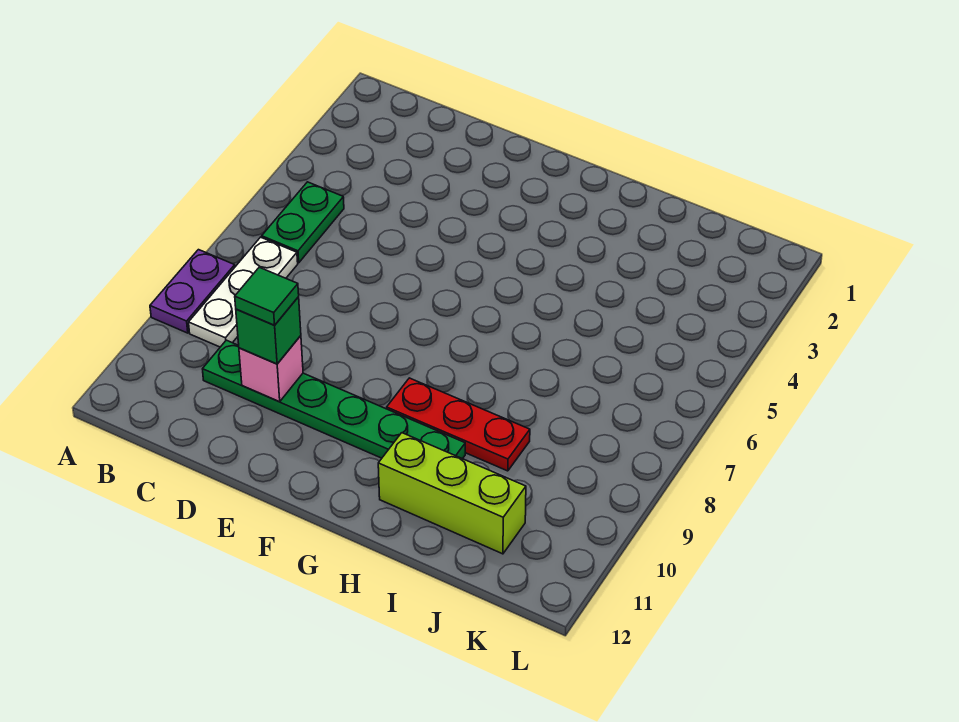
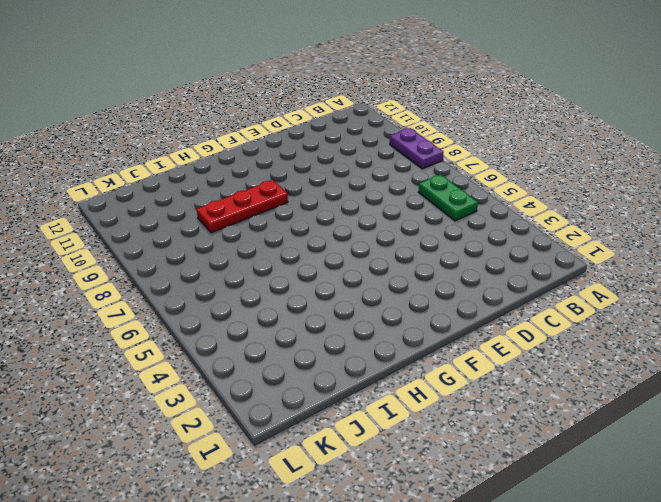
none -> white 1x3 plate [189,237,298,347]
none -> green 1x6 plate [203,340,465,459]

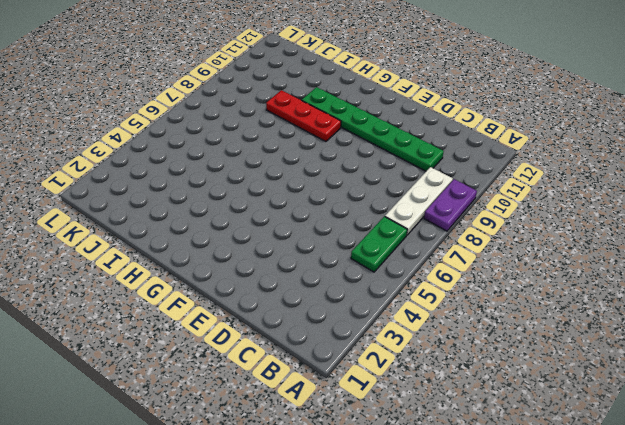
none -> lime 1x3 brick [378,433,526,554]
none -> pink 1x1 brick [239,336,303,402]

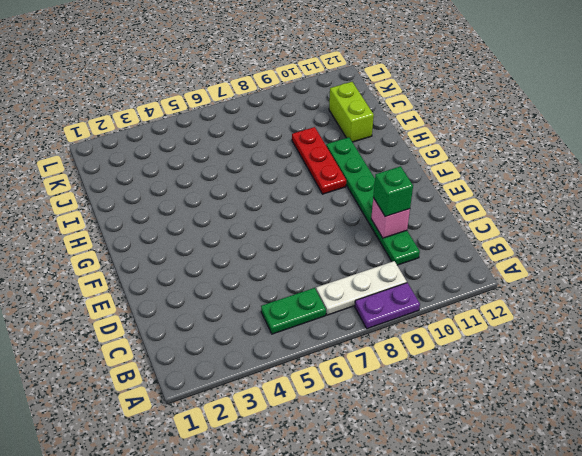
lime 1x2 brick [329,82,374,142] -> lime 1x3 brick [378,433,526,554]
none -> green 1x1 tile [235,267,299,325]

